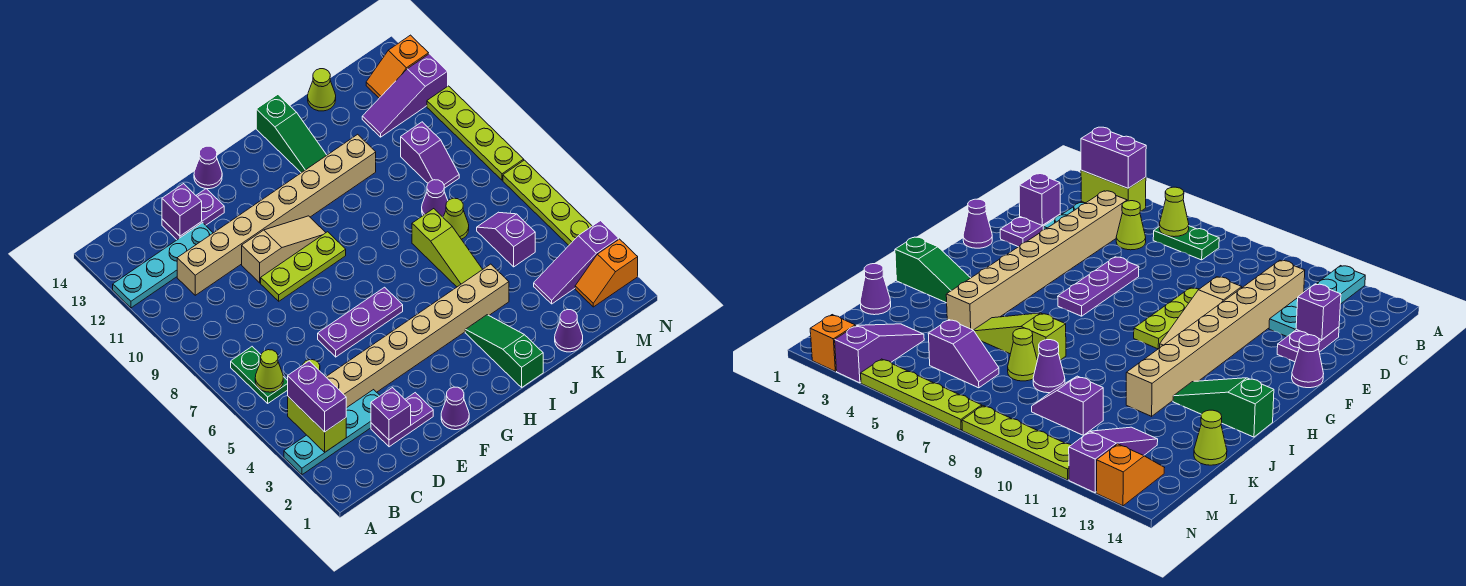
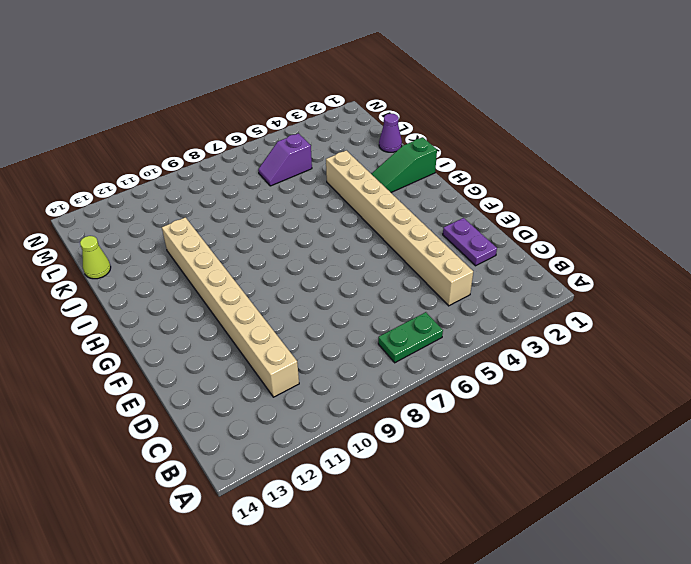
none -> cyan 1x4 plate [284,390,380,475]
none -> cyan 1x4 plate [113,223,213,308]
none -> lime 1x1 cone [1116,201,1146,250]
none -> purple 1x2 plate [162,189,224,240]

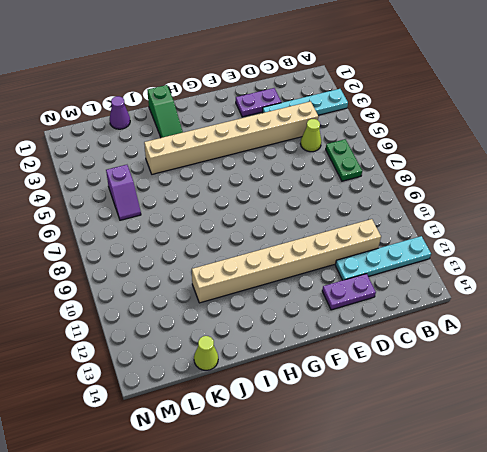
none -> purple 1x3 plate [318,287,403,357]
none -> lime 1x3 plate [261,232,346,301]
none -> tan 1x3 slope [242,216,326,283]
none -> purple 1x1 cone [441,387,469,430]

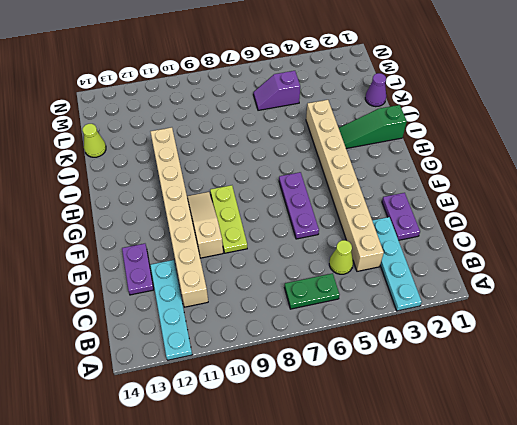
none -> purple 1x1 cone [441,387,469,430]
none -> purple 1x1 cone [194,146,222,189]
none -> green 1x3 slope [256,95,327,173]
none -> lime 1x3 slope [412,209,483,287]

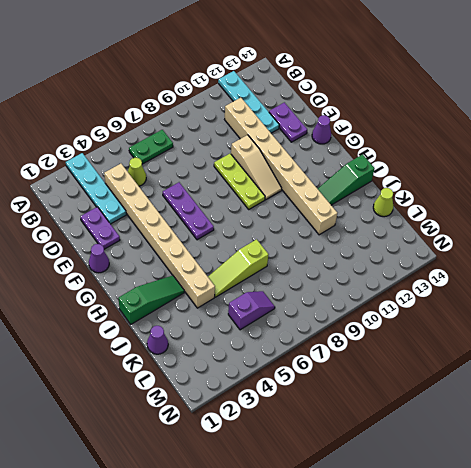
none -> lime 1x1 cone [443,198,469,239]
none -> purple 1x1 cone [422,180,448,217]
none -> purple 1x3 slope [534,221,619,304]
none -> purple 1x2 slope [401,122,459,188]

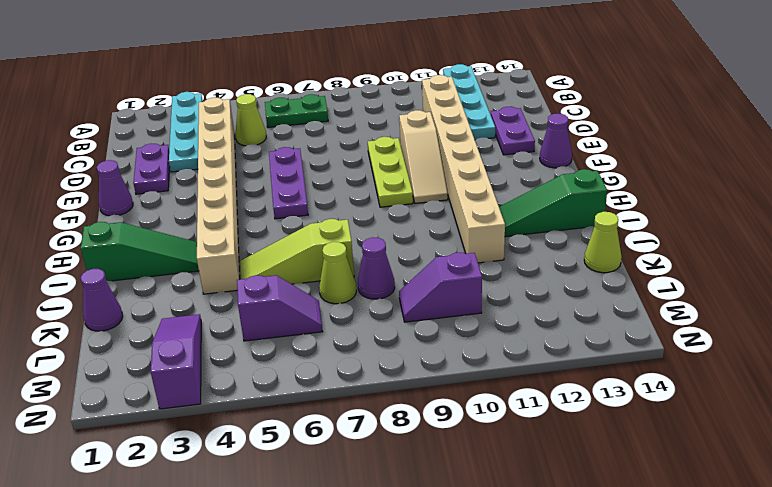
none -> purple 1x3 slope [362,54,448,137]
none -> orange 1x2 slope [575,239,638,307]
none -> orange 1x2 slope [366,35,429,98]
none -> lime 1x4 plate [503,160,592,245]

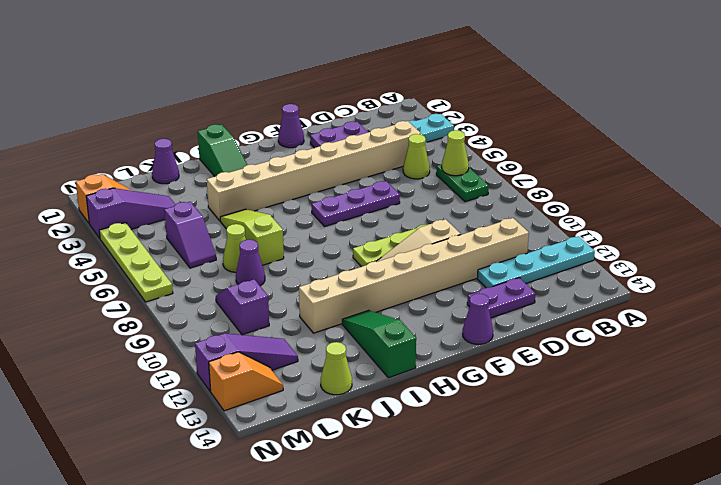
none -> lime 1x4 plate [427,86,524,180]
none -> lime 1x2 brick [288,397,346,452]
none -> purple 1x1 brick [371,388,411,440]
none -> purple 1x1 brick [162,184,202,236]

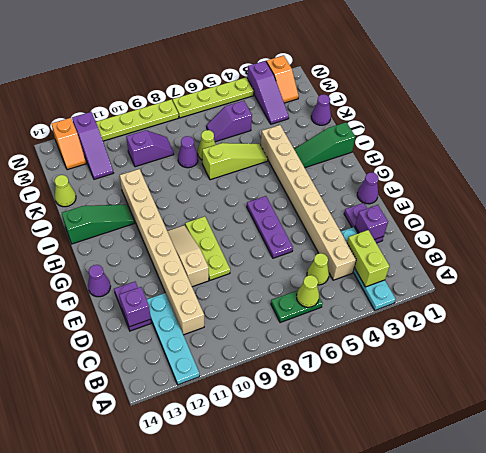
lime 1x2 brick [347,230,390,287] -> lime 1x2 brick turned to [288,397,346,452]
none -> purple 1x2 brick [288,361,346,432]

